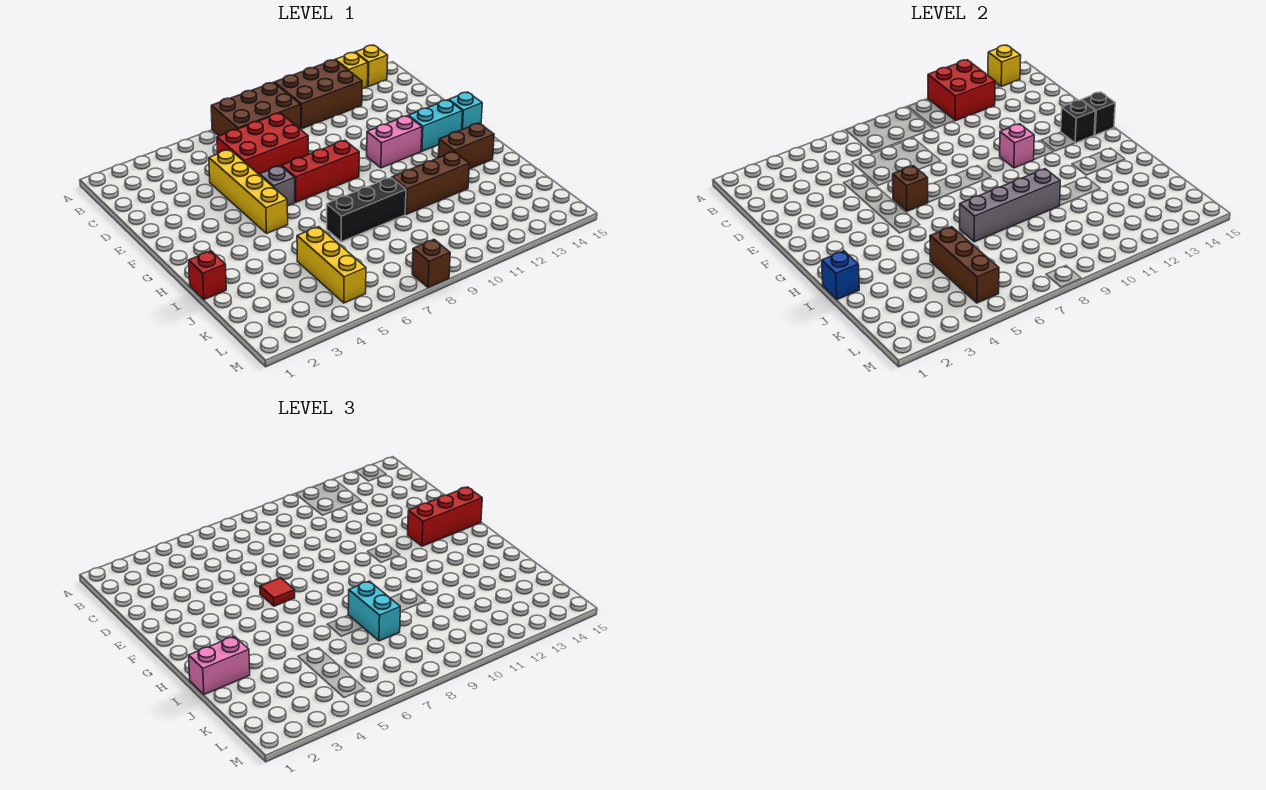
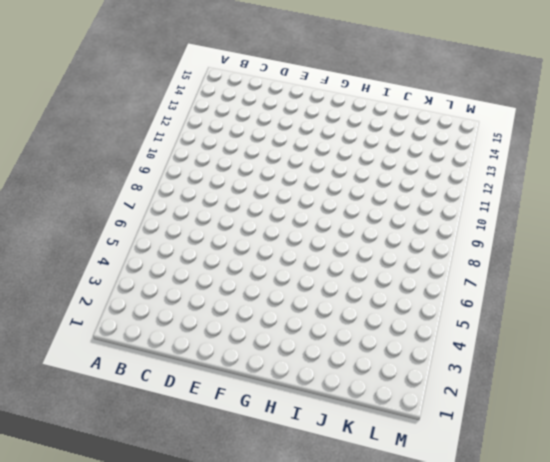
none -> brown 2x3 brick [211,82,301,136]
none -> brown 2x3 brick [274,60,362,129]
none -> yellow 1x1 brick [335,52,368,89]
none -> yellow 1x1 brick [355,45,388,86]

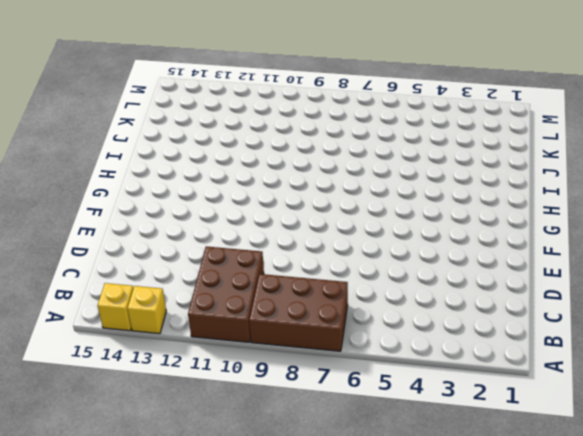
brown 2x3 brick [188,246,264,342] -> brown 2x3 brick turned to [274,60,362,129]
none -> red 2x3 brick [217,113,308,175]
none -> yellow 1x4 brick [209,150,288,233]
none -> grey 1x1 brick [260,166,295,206]
none -> red 1x3 brick [282,140,359,202]

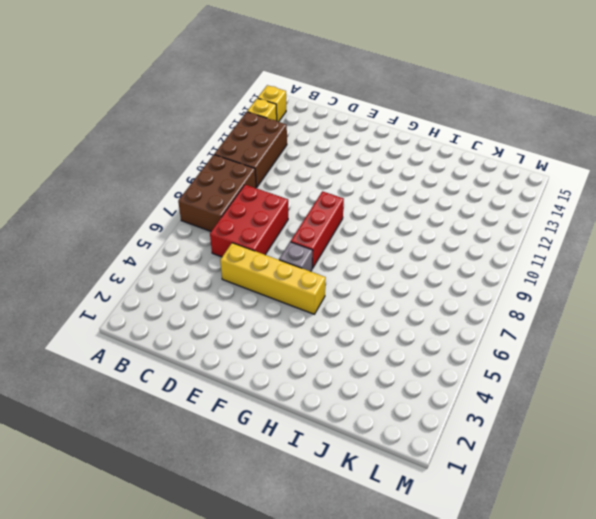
none -> pink 1x2 brick [367,116,422,168]
none -> cyan 1x2 brick [408,100,462,151]
none -> cyan 1x1 brick [449,92,482,129]
none -> brown 1x2 brick [438,123,494,169]

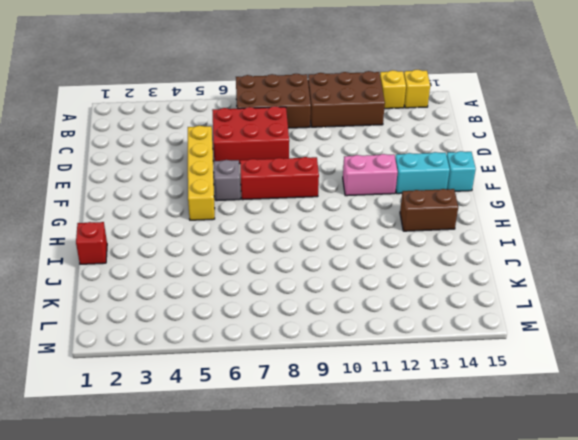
none -> black 1x3 brick [327,177,406,242]
none -> brown 1x3 brick [392,152,469,214]
none -> yellow 1x3 brick [297,227,366,303]
none -> brown 1x1 brick [412,239,450,288]

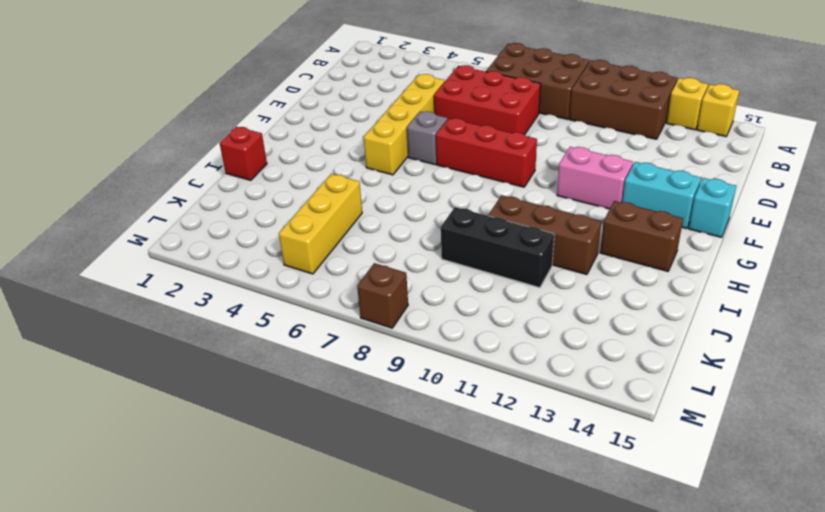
black 1x3 brick [441,207,554,288] -> black 1x3 brick moved to [327,177,406,242]
none -> red 2x2 brick [928,60,995,121]
none -> yellow 1x1 brick [988,45,1021,86]
none -> brown 1x1 brick [893,166,928,211]
none -> pink 1x1 brick [1000,124,1034,168]

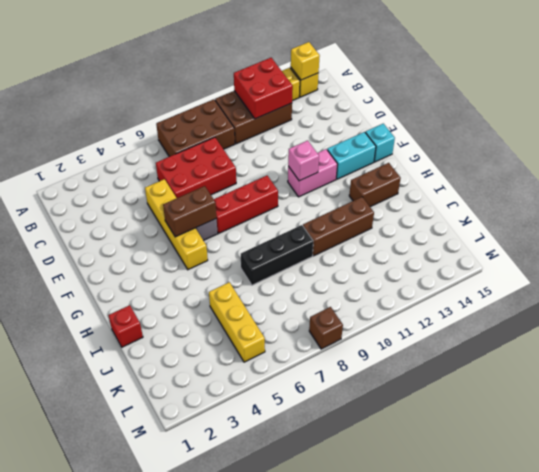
brown 1x2 brick [163,186,216,237] -> brown 1x1 brick [893,166,928,211]
none -> black 1x1 brick [1061,100,1095,143]
none -> black 1x1 brick [1082,92,1115,135]
none -> blue 1x1 brick [822,251,859,299]
none -> grey 1x4 brick [960,169,1060,242]

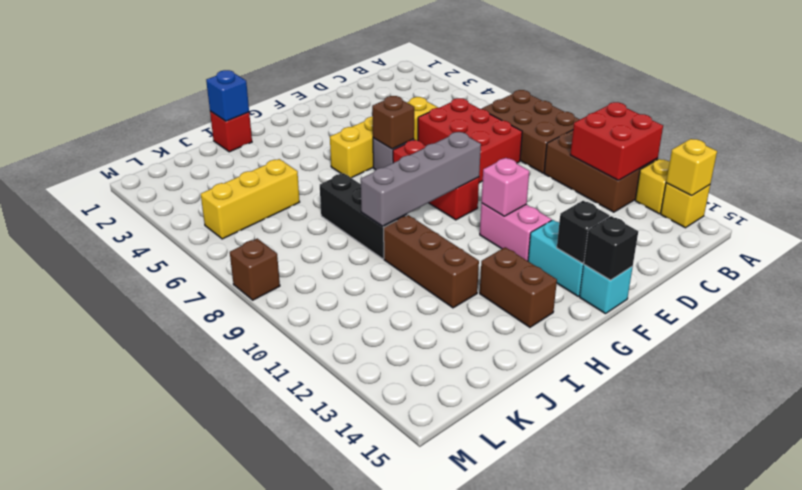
grey 1x4 brick [361,132,481,226] -> grey 1x4 brick turned to [960,169,1060,242]
none -> brown 1x3 brick [930,227,999,303]
none -> red 1x1 tile [260,578,295,606]
none -> red 1x3 brick [408,487,482,546]
none -> pink 1x2 brick [189,636,250,694]

